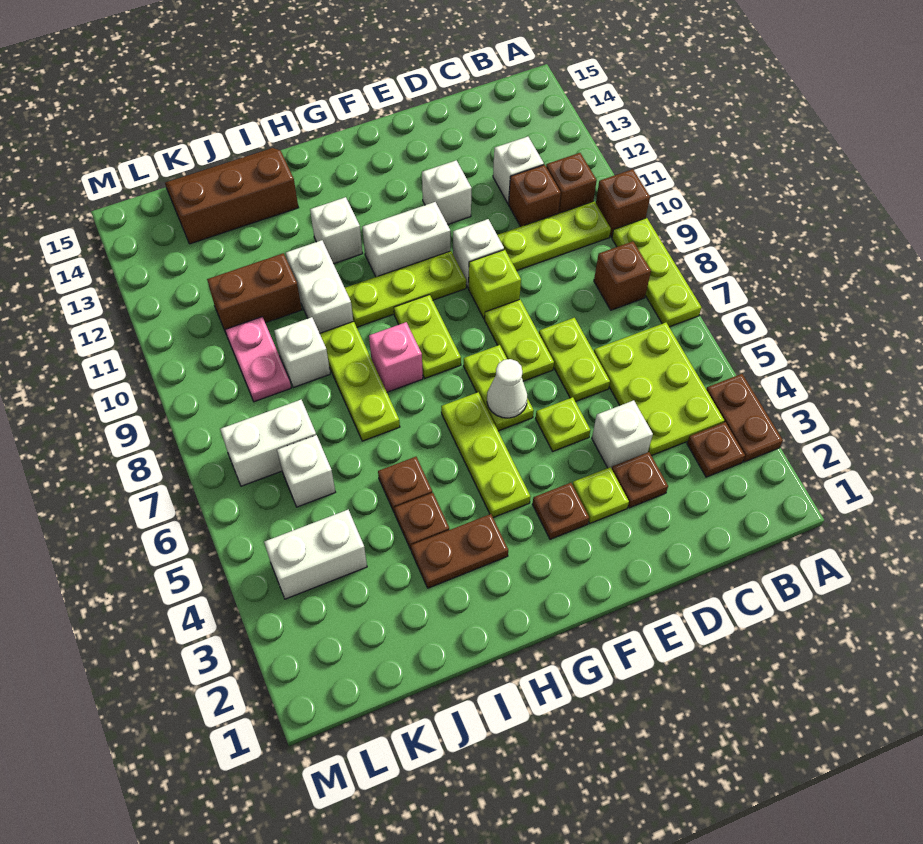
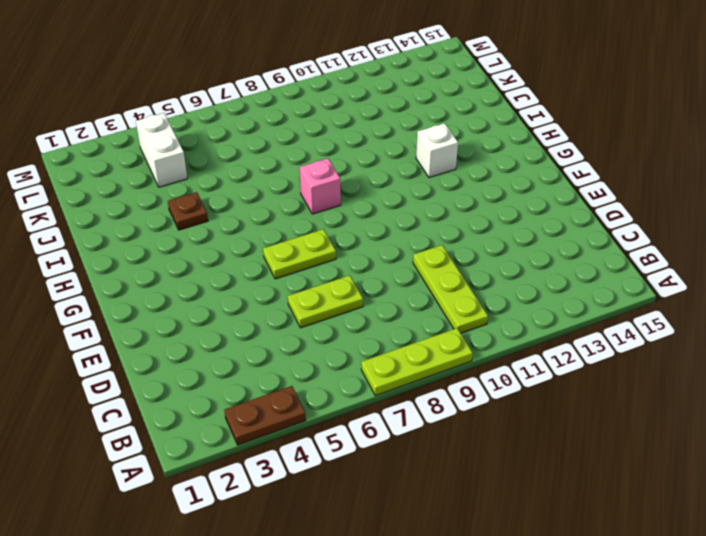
none -> brown 1x1 brick [596,169,650,237]
none -> brown 1x1 plate [687,422,745,477]
none -> lime 2x3 plate [594,322,724,455]
none -> brown 1x1 brick [594,241,651,310]

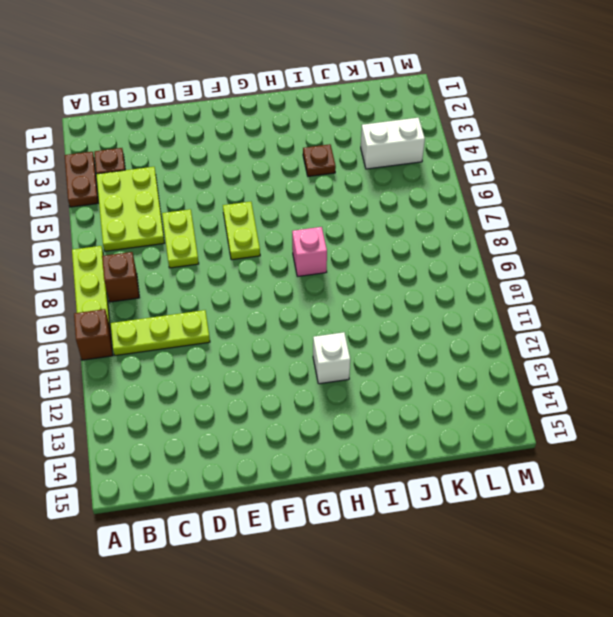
none -> brown 1x1 brick [546,153,597,213]
none -> brown 1x1 brick [509,165,561,227]
none -> white 1x1 brick [493,137,544,204]
none -> brown 1x1 plate [612,452,668,508]

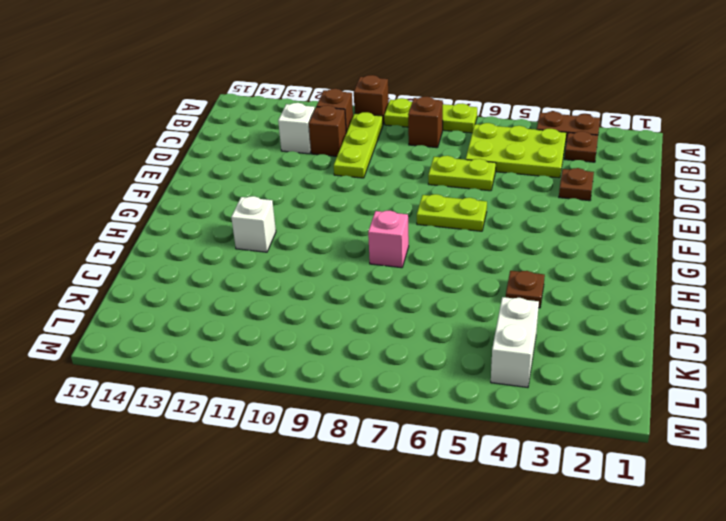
none -> white 1x1 brick [592,400,653,469]
none -> lime 1x1 plate [573,467,629,523]
none -> lime 1x1 plate [536,397,590,451]
none -> lime 1x2 plate [485,299,554,381]

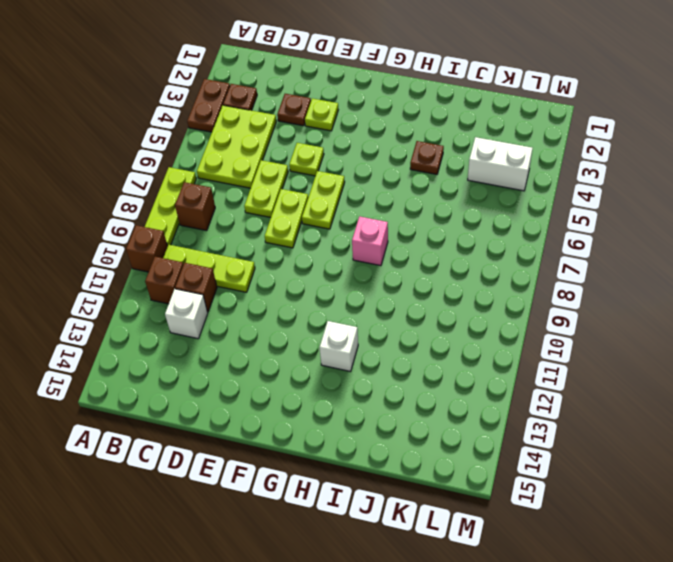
none -> white 1x1 brick [592,400,653,469]
none -> lime 1x1 brick [469,250,521,319]
none -> white 1x1 brick [453,219,504,288]
none -> white 1x1 brick [422,160,472,225]

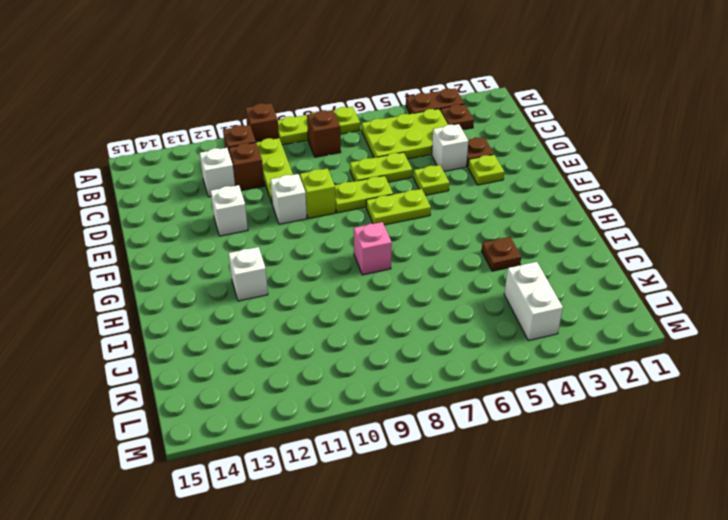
none -> brown 1x1 plate [532,483,589,539]
none -> lime 1x3 plate [345,251,466,327]
none -> white 1x2 brick [362,202,450,277]
none -> lime 1x3 plate [441,392,530,518]

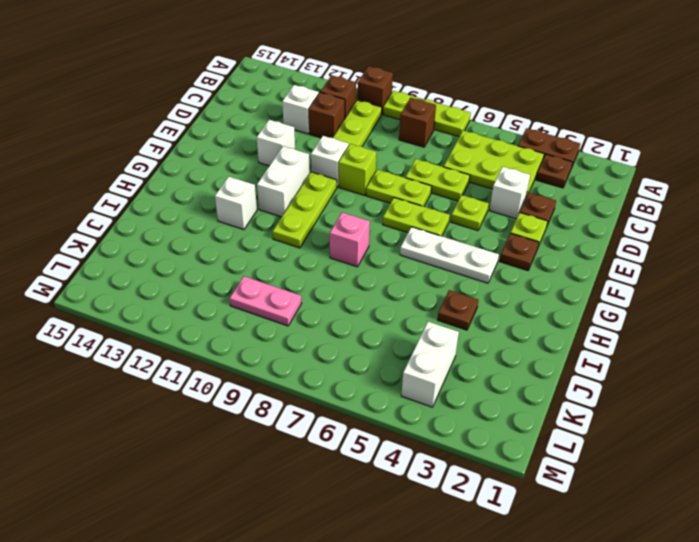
white 1x3 plate [400,227,499,283] -> lime 1x3 plate [441,392,530,518]
none -> lime 1x2 plate [394,295,461,378]
none -> brown 1x2 plate [411,514,508,588]
none -> brown 1x1 plate [378,457,432,513]
none -> lime 1x3 plate [320,321,400,441]

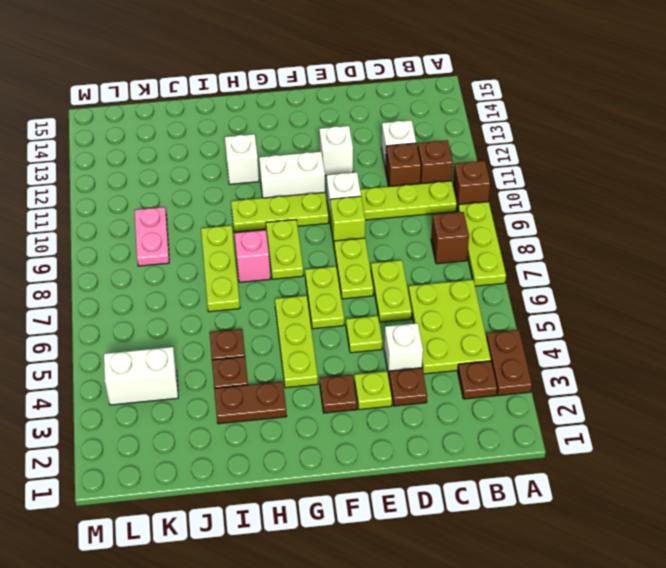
none -> white 1x2 brick [286,240,353,333]
none -> brown 2x3 slope [165,148,299,244]
none -> white 1x1 brick [274,317,330,388]
none -> brown 1x2 brick [207,253,302,333]

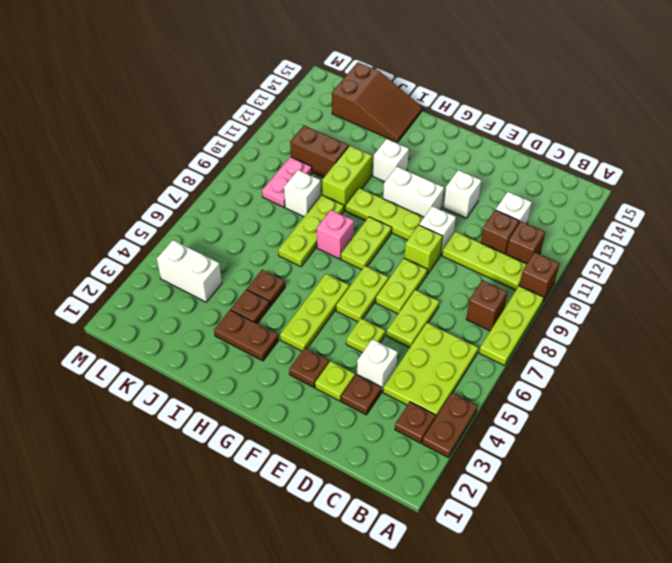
lime 1x2 brick [322,146,372,211] -> white 1x2 brick [286,240,353,333]
brown 2x3 slope [332,62,422,142] -> brown 2x3 slope turned to [165,148,299,244]
none -> white 1x1 brick [277,435,335,507]
none -> white 1x2 brick [220,400,316,486]
none -> white 1x1 cone [487,359,527,418]

